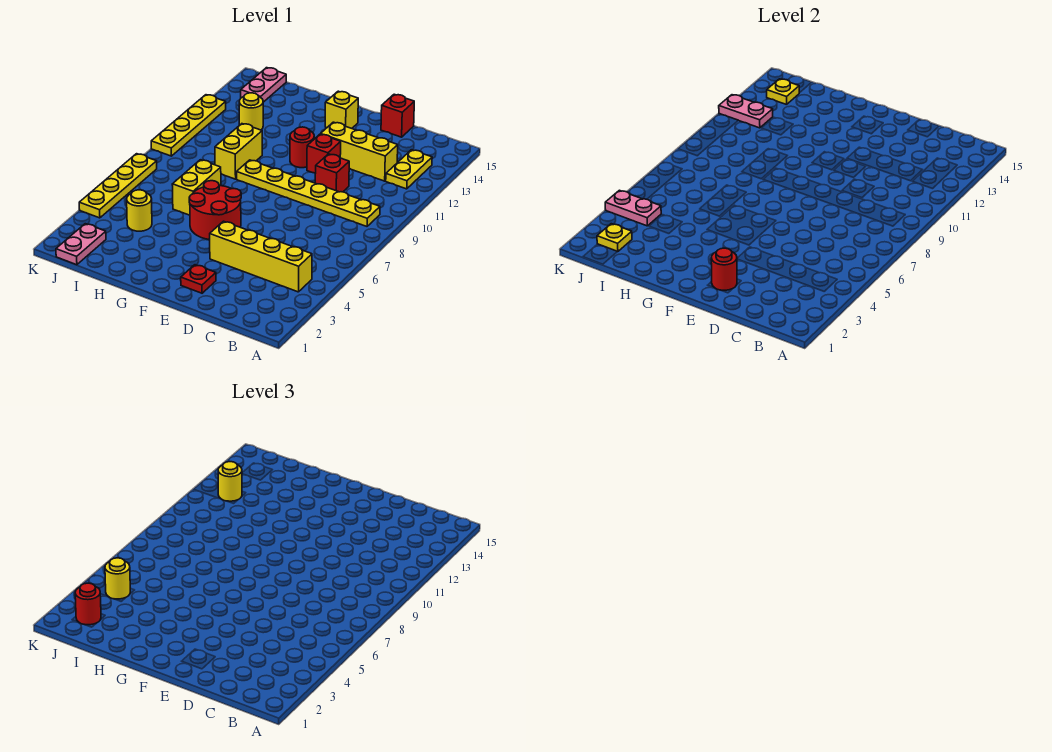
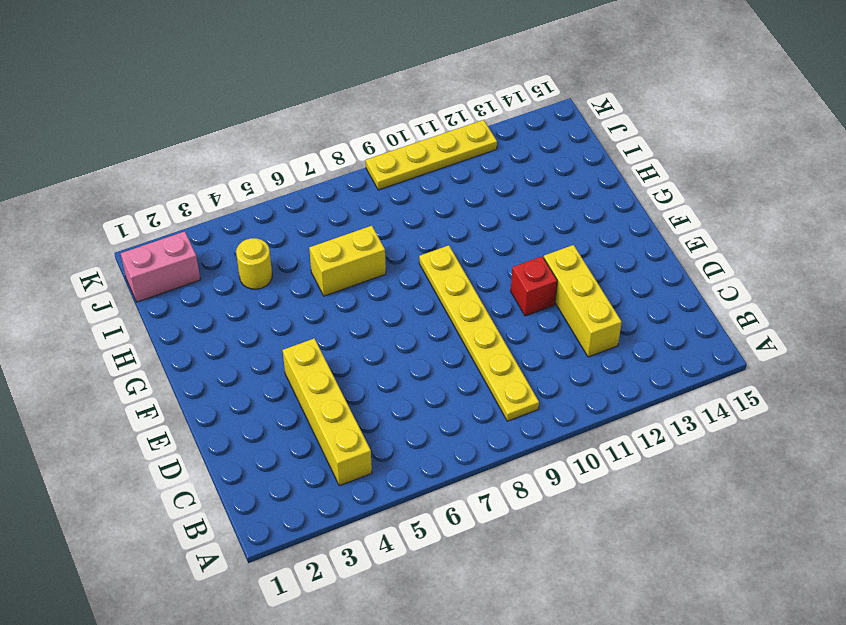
pink 1x2 brick [121,231,200,302] -> pink 1x2 plate [56,224,106,265]
none -> yellow 1x2 plate [386,150,432,189]
none -> red 1x1 brick [315,154,349,192]
none -> red 1x1 brick [381,94,414,137]

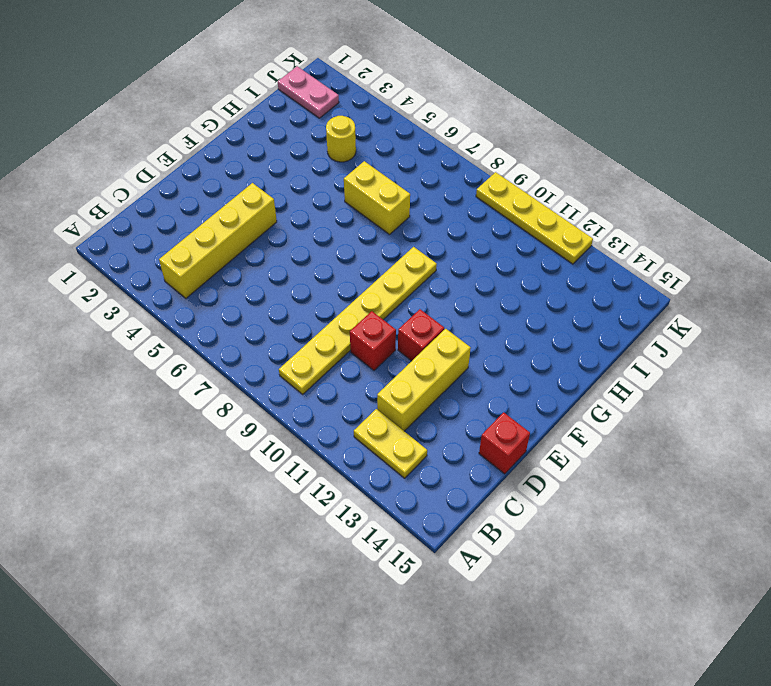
none -> red 1x1 plate [181,265,216,293]
none -> red 2x2 round brick [189,181,241,240]
none -> red 1x1 round brick [290,127,314,168]

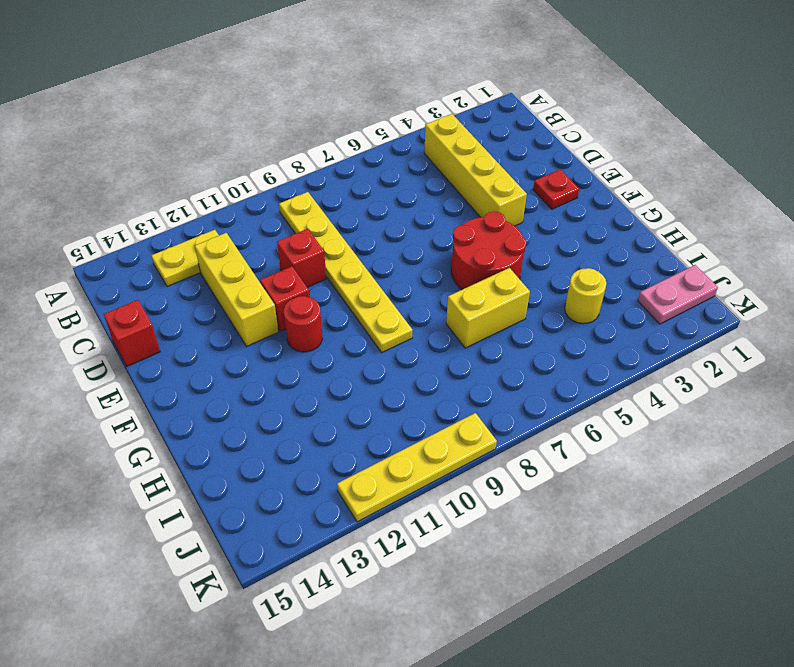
none -> yellow 1x1 brick [325,91,358,128]
none -> yellow 1x2 brick [215,124,262,179]
none -> yellow 1x1 round brick [239,93,263,130]

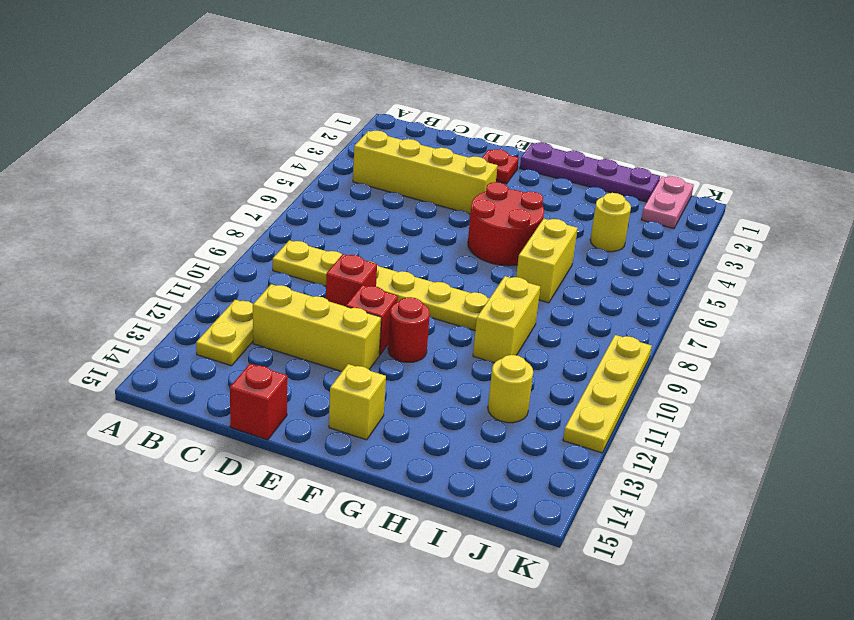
purple 1x4 plate [520,142,660,202] -> none
none -> pink 1x2 plate [241,68,286,102]
none -> yellow 1x4 plate [79,154,157,218]
none -> red 1x1 round brick [711,248,737,290]

